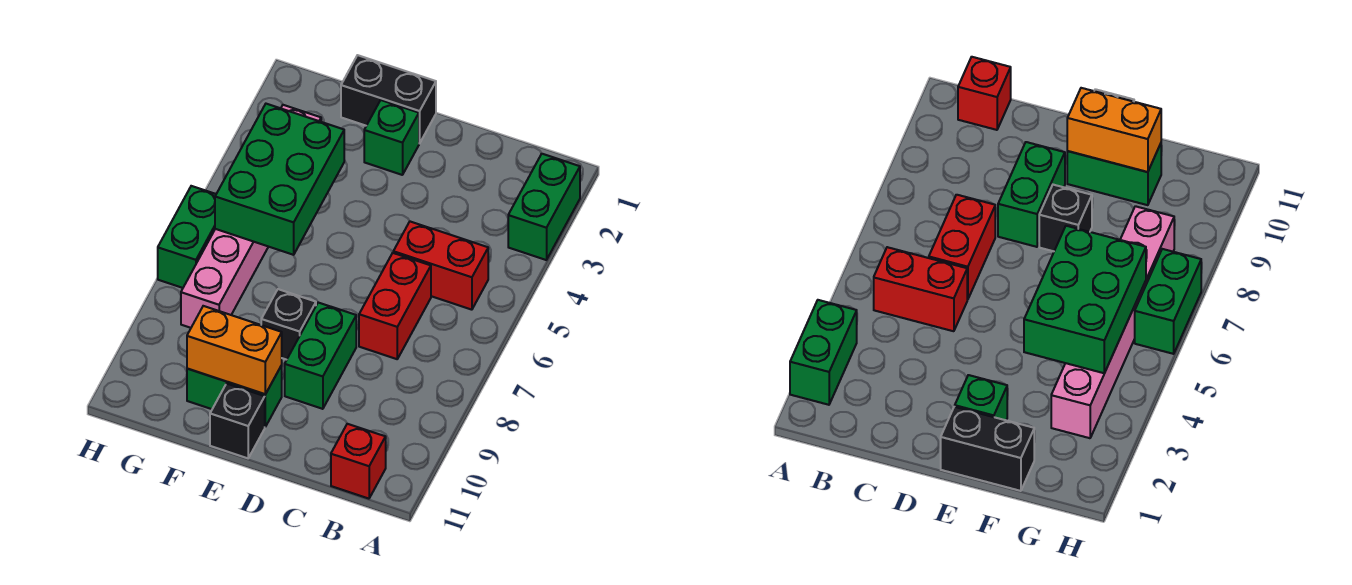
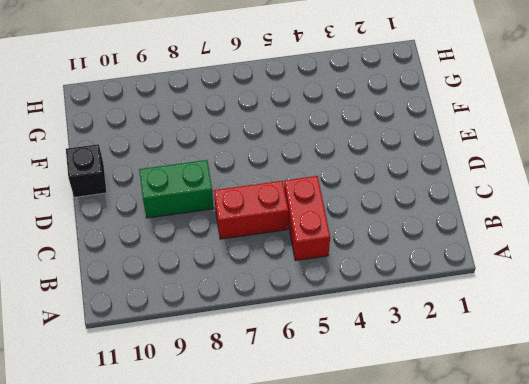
none -> green 1x2 brick [508,154,580,260]
none -> red 1x1 brick [331,424,386,499]
none -> black 1x2 brick [341,55,436,143]

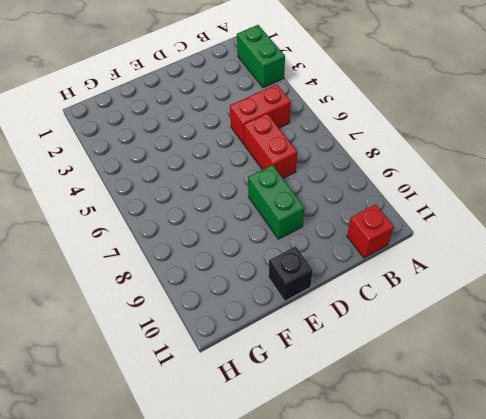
none -> black 1x2 brick [341,55,436,143]
none -> green 1x1 brick [364,100,419,175]
none -> black 1x1 brick [261,289,316,360]

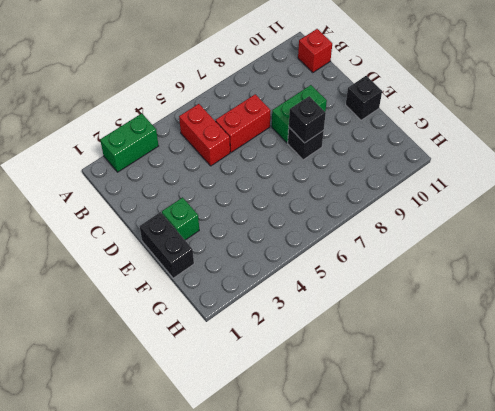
black 1x1 brick [289,96,326,143] -> none
none -> green 1x2 brick [187,366,282,427]
none -> pink 1x6 brick [181,105,321,328]
none -> green 1x2 brick [158,186,216,288]

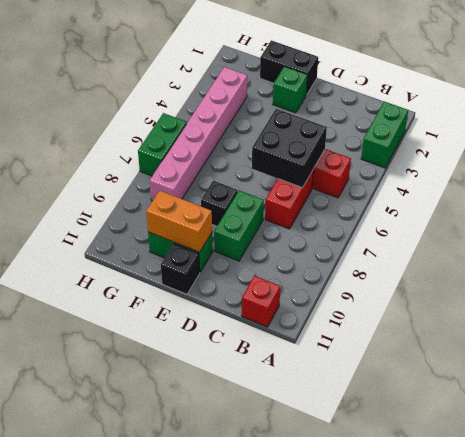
black 2x2 brick [252,109,327,188] -> none
none -> green 2x3 brick [215,104,344,255]

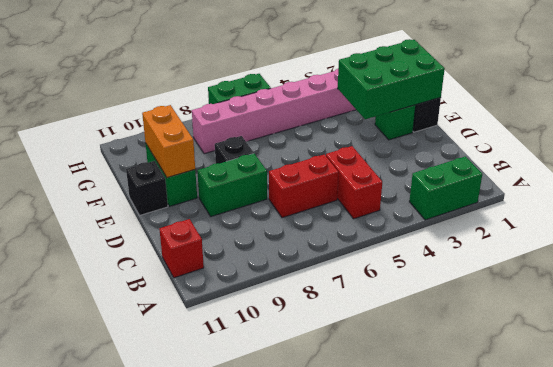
green 2x3 brick [338,39,445,119] -> green 2x3 brick moved to [215,104,344,255]

